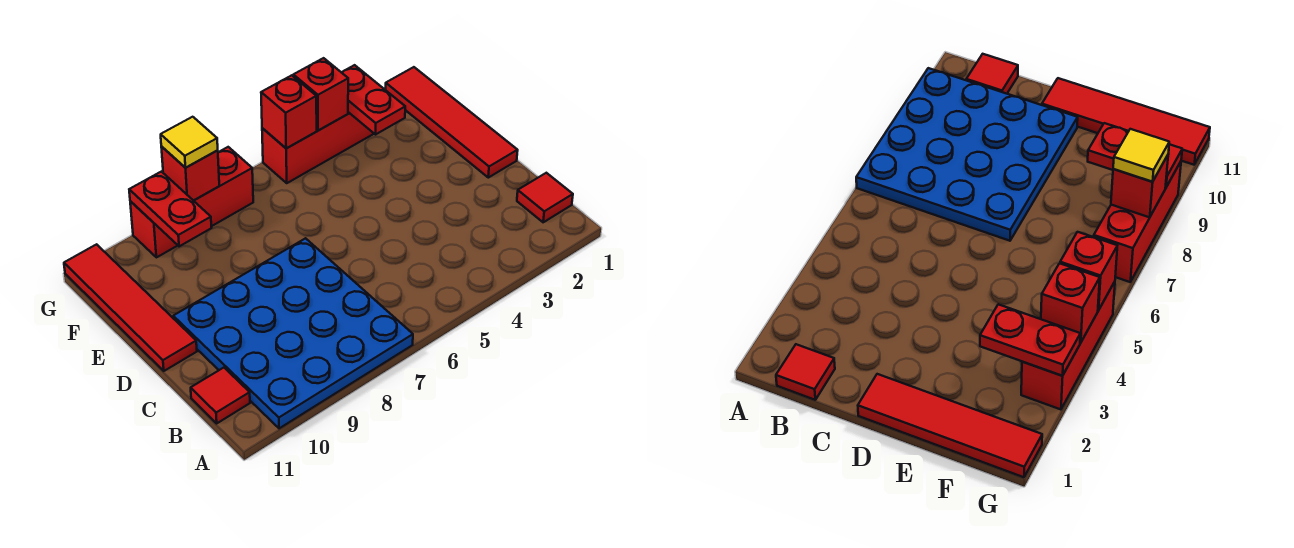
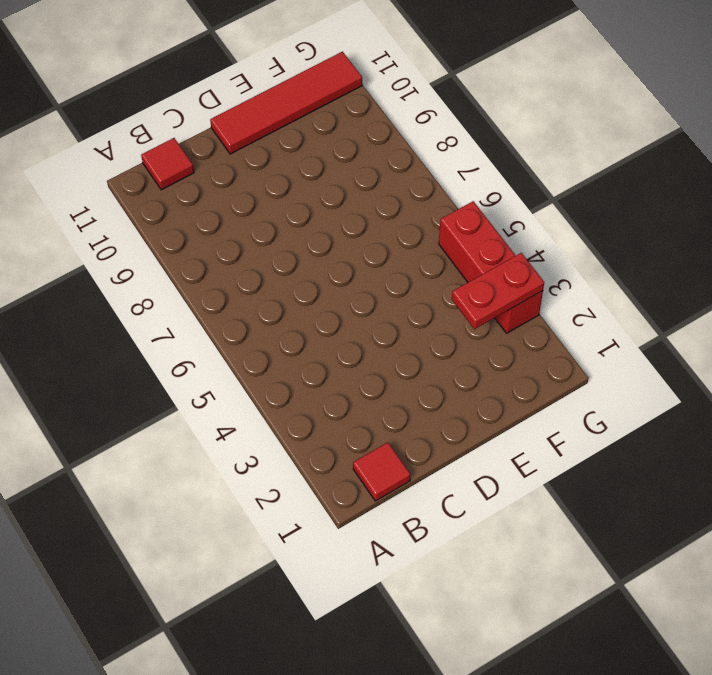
none -> blue 4x4 plate [173,238,413,428]
none -> red 1x4 tile [386,67,518,178]
none -> red 1x3 brick [130,147,253,257]

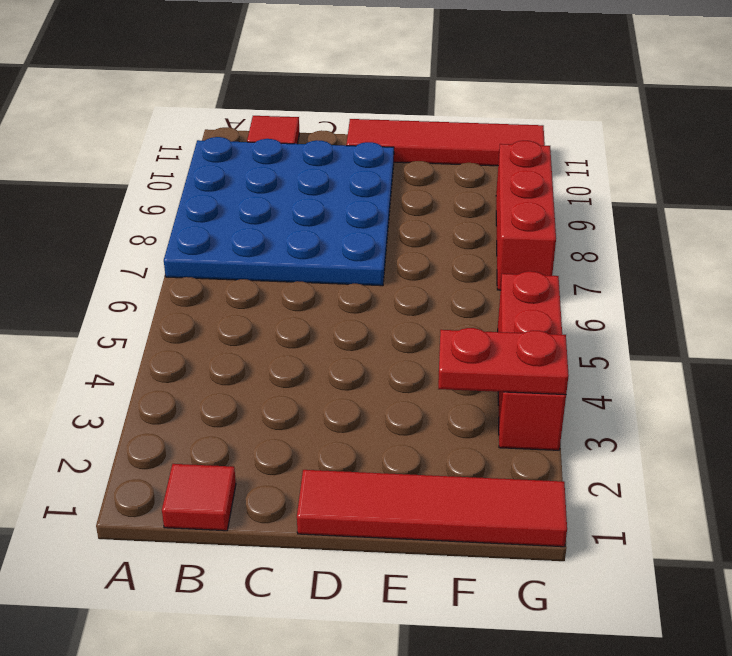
none -> red 1x2 plate [129,172,211,246]
none -> red 1x1 brick [293,58,348,131]
none -> red 1x1 brick [261,75,317,148]

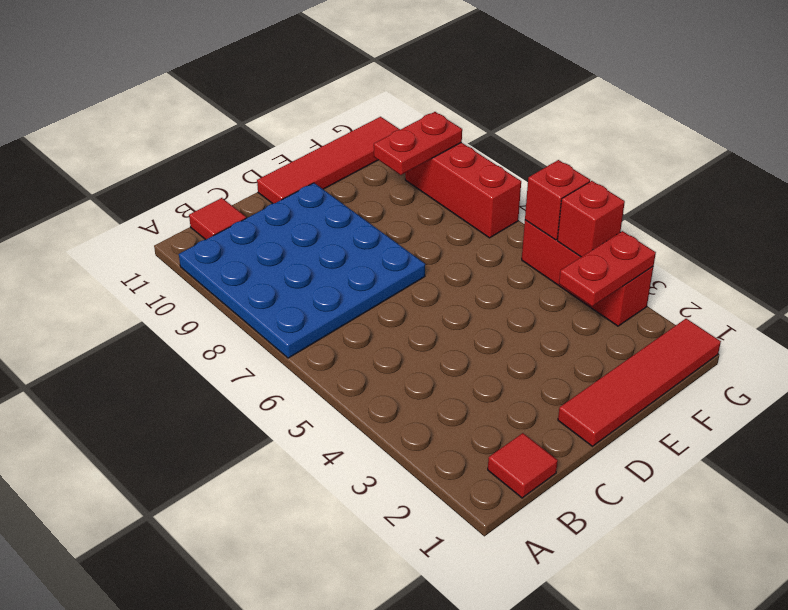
none -> red 1x1 brick [161,147,219,201]
none -> yellow 1x1 tile [161,117,218,168]

